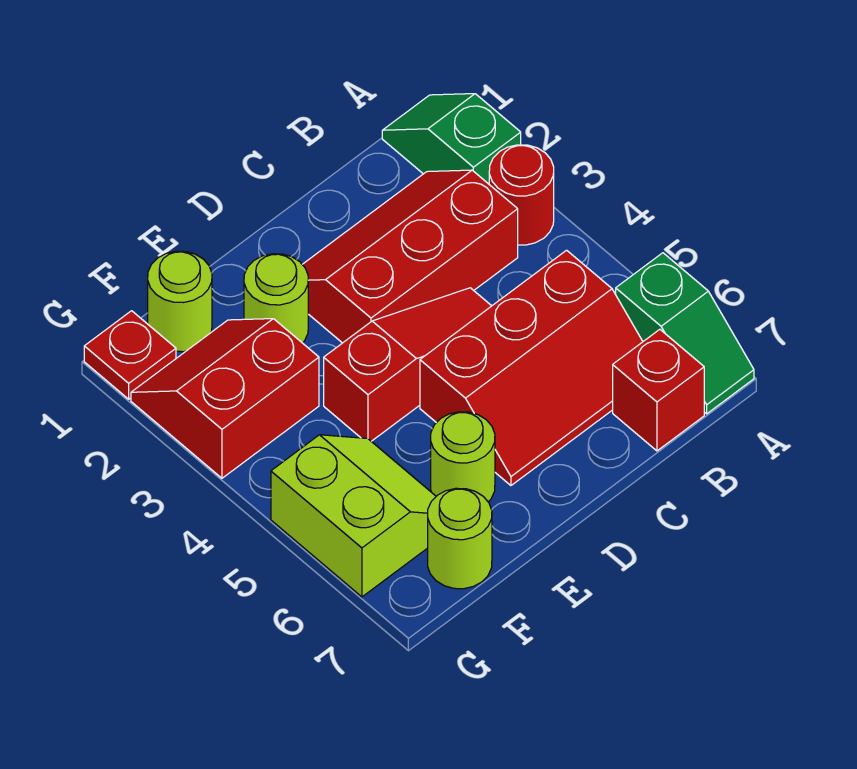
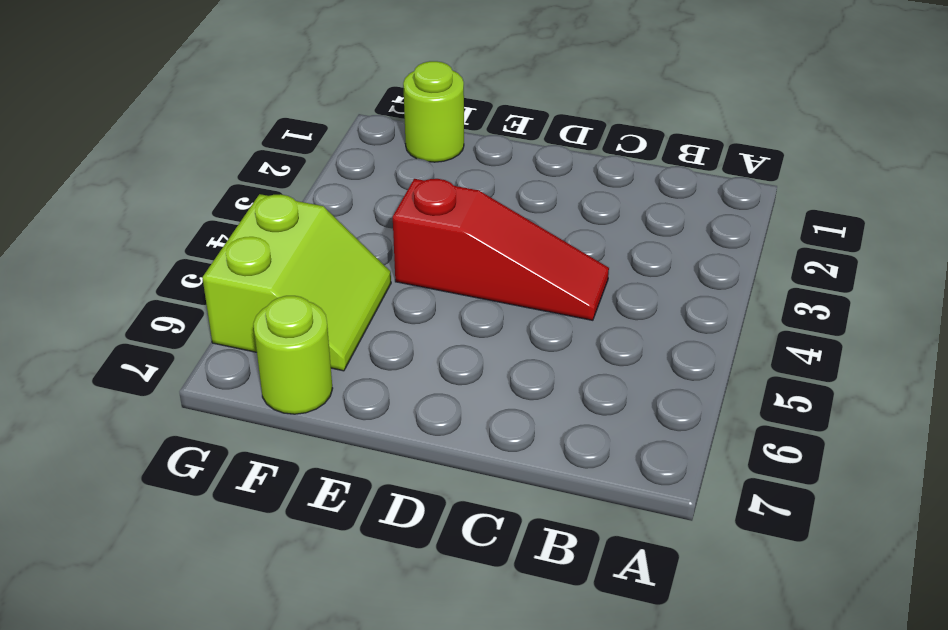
none -> green 1x2 slope [382,94,521,184]
none -> red 1x1 round brick [489,145,554,245]
none -> green 1x2 slope [616,253,754,414]

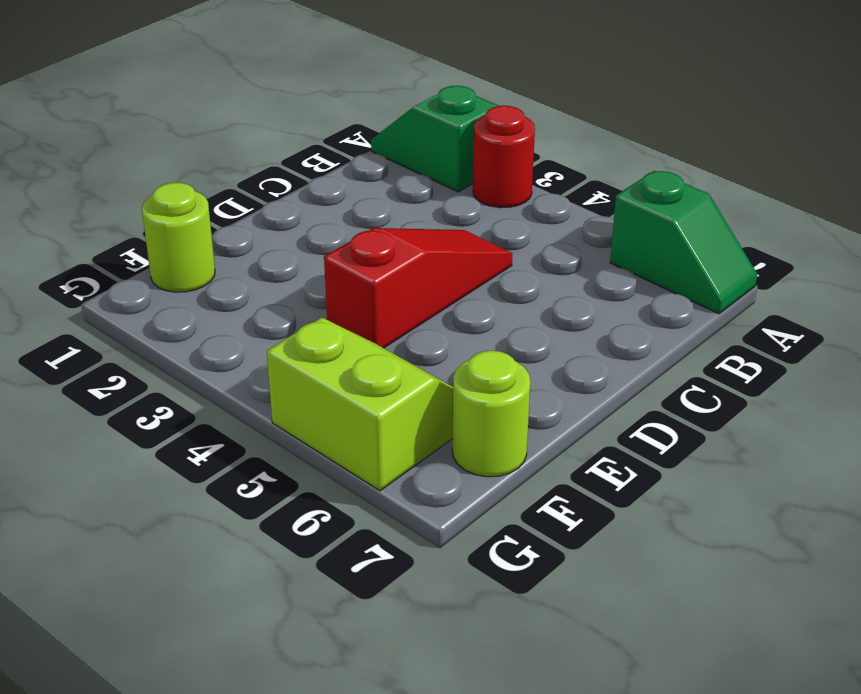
none -> red 2x3 slope [302,170,518,343]
none -> red 2x3 slope [420,250,643,485]
none -> red 1x1 brick [613,329,704,451]

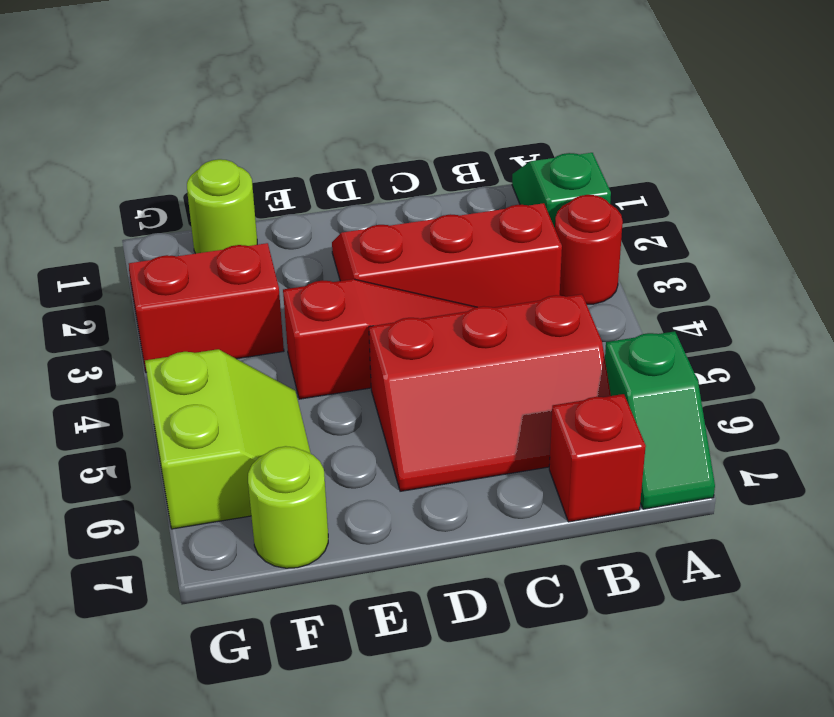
none -> lime 1x1 round brick [244,254,308,343]
none -> lime 1x1 round brick [431,412,495,502]
none -> red 1x1 plate [84,311,176,399]

